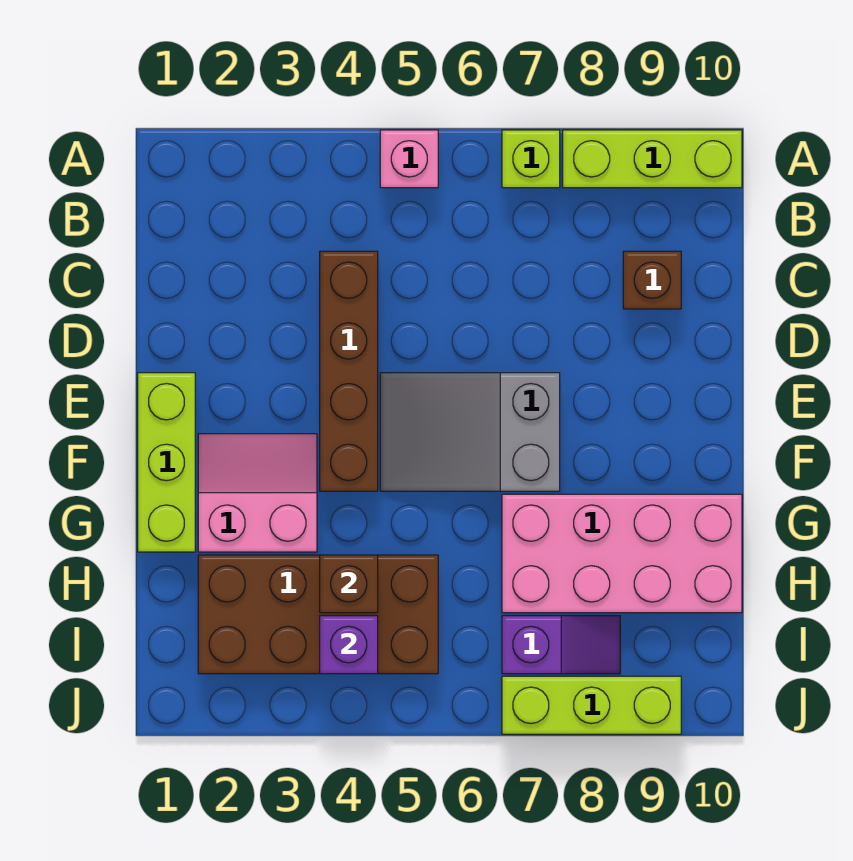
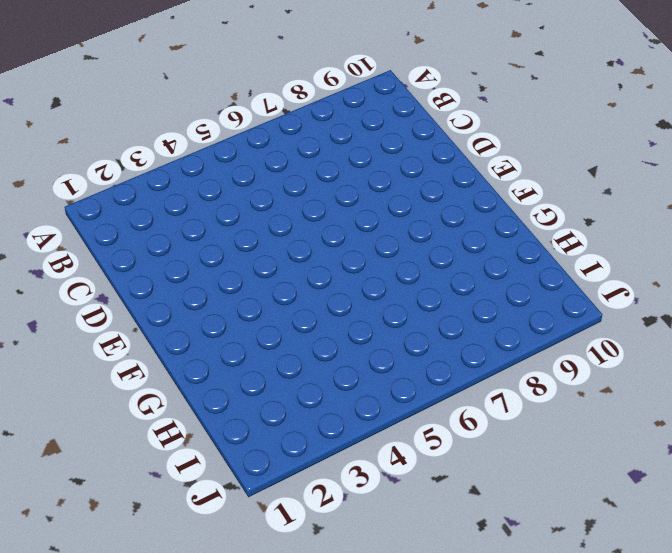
none -> pink 1x1 brick [380,130,438,188]
none -> lime 1x1 brick [502,130,560,188]
none -> lime 1x3 brick [563,130,742,188]

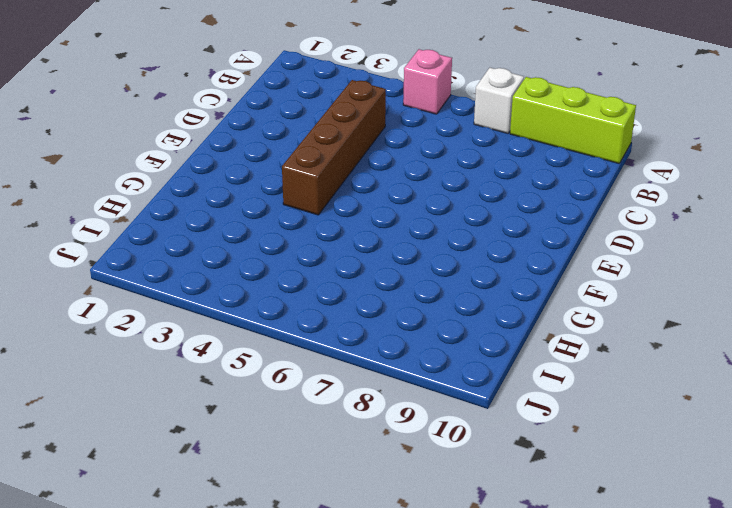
white 1x1 brick [474,68,524,133] -> lime 1x1 brick [502,130,560,188]
none -> brown 1x1 brick [623,251,681,309]
none -> lime 1x3 brick [138,373,195,552]
none -> grey 2x3 slope [380,373,560,491]

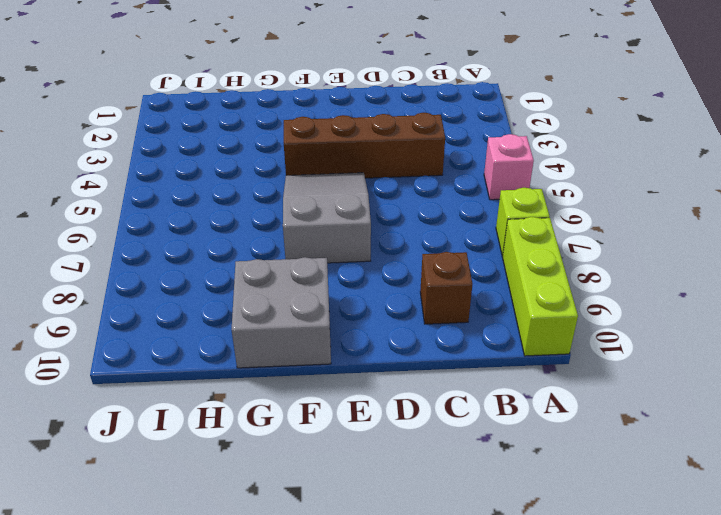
grey 2x2 brick [232,257,331,368] -> pink 2x4 brick [502,494,742,613]
none -> lime 1x3 brick [138,373,195,552]
none -> pink 2x2 slope [198,434,317,552]
none -> brown 2x4 brick [198,555,438,674]

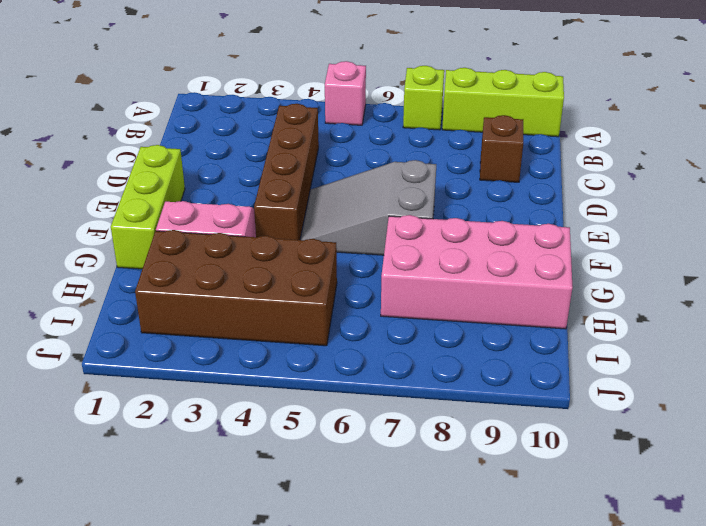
none -> purple 1x2 slope [502,616,620,674]
none -> lime 1x3 brick [502,676,681,734]
none -> brown 1x1 brick [320,555,378,613]

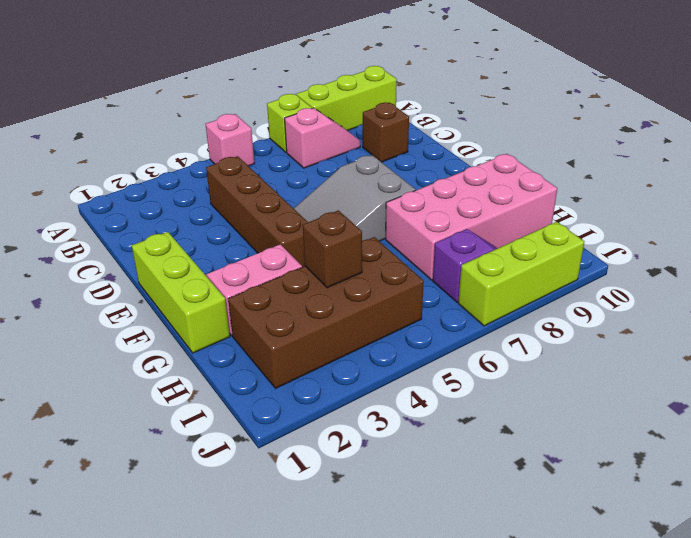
pink 1x2 slope [285,108,360,168] -> none
none -> purple 1x1 brick [320,616,378,674]

